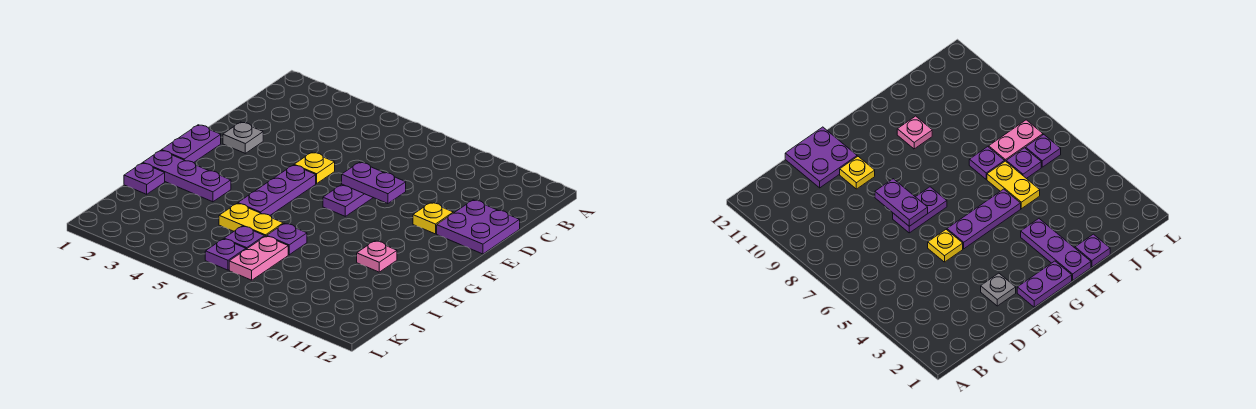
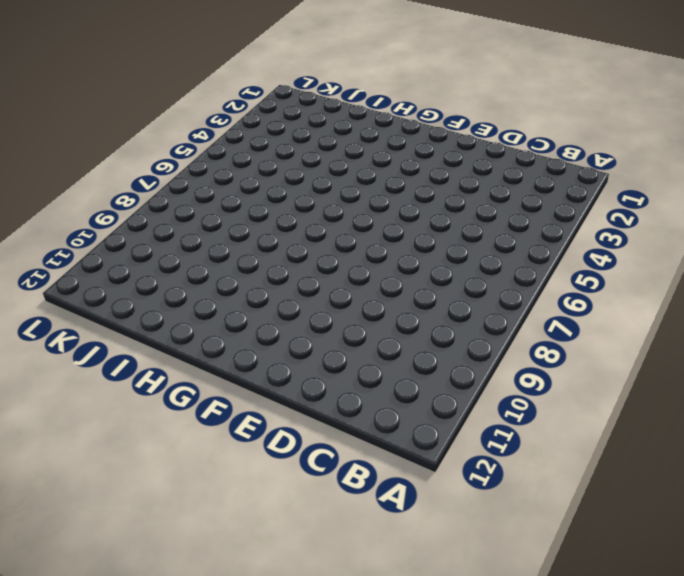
none -> purple 2x2 plate [437,200,520,254]
none -> grey 1x1 plate [223,122,263,153]
none -> yellow 1x1 plate [294,152,335,184]

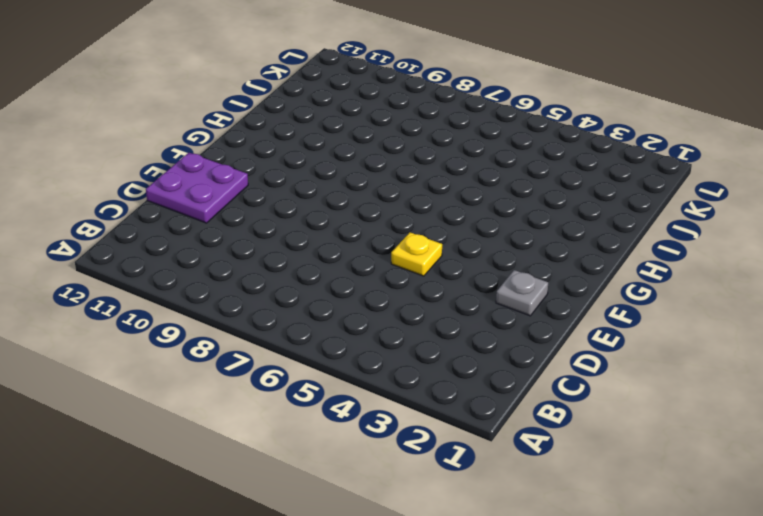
none -> purple 1x2 plate [323,184,373,216]
none -> yellow 1x1 plate [413,203,453,234]
none -> purple 1x2 plate [162,125,221,163]

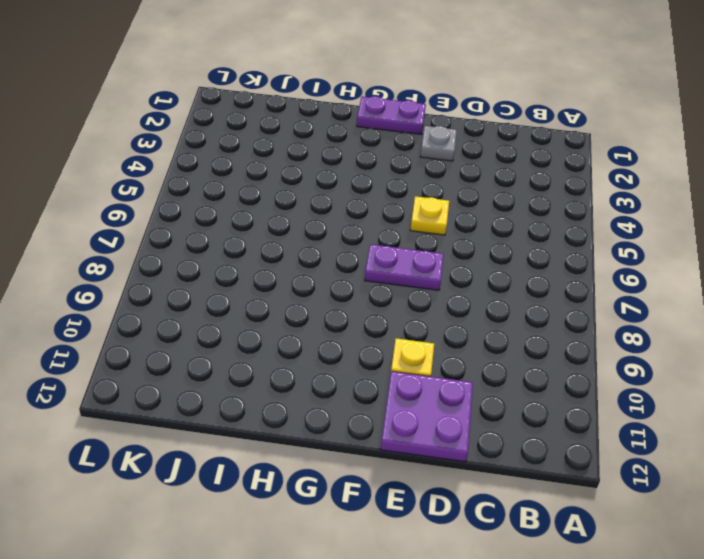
none -> purple 1x3 plate [238,165,316,215]
none -> purple 1x3 plate [143,150,231,202]
none -> pink 1x1 plate [357,241,397,272]

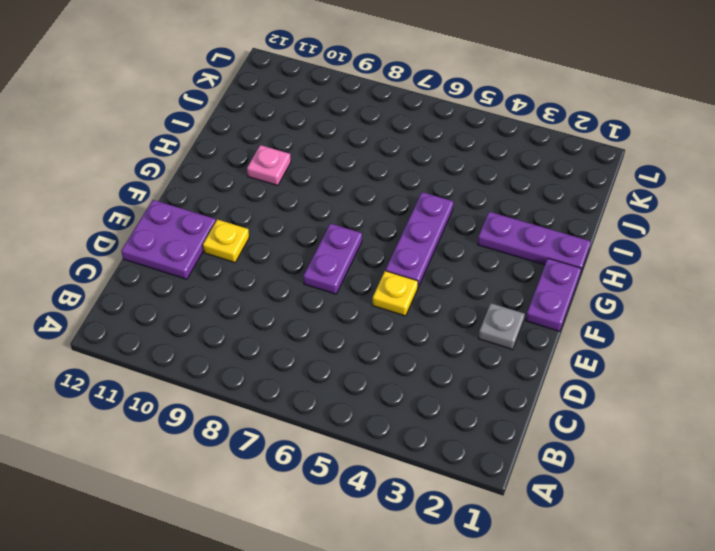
none -> purple 1x1 plate [124,163,165,194]
none -> yellow 1x2 plate [219,203,283,236]
none -> purple 1x1 plate [267,223,307,255]

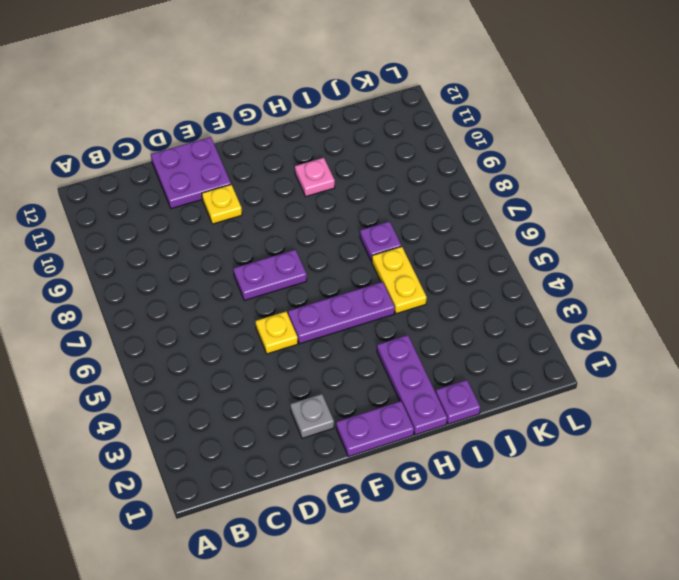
none -> purple 1x1 plate [224,226,265,249]
none -> pink 1x2 plate [229,236,288,280]
none -> purple 1x1 plate [205,239,246,270]

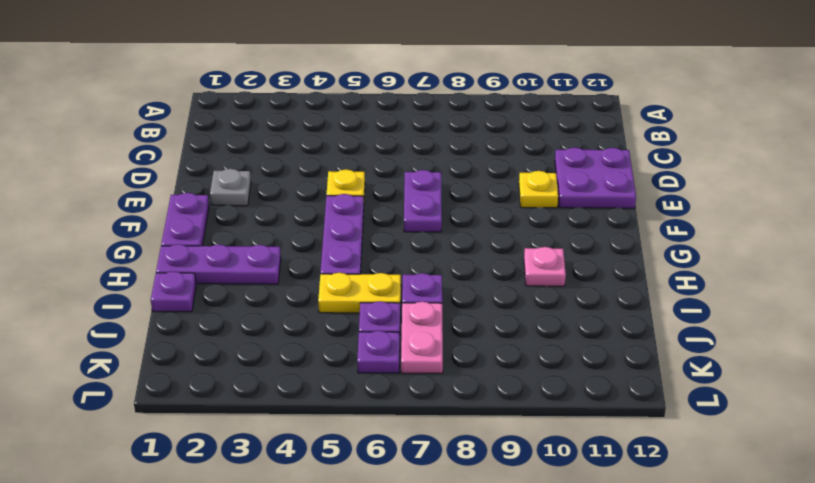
none -> purple 1x2 plate [342,162,406,204]

